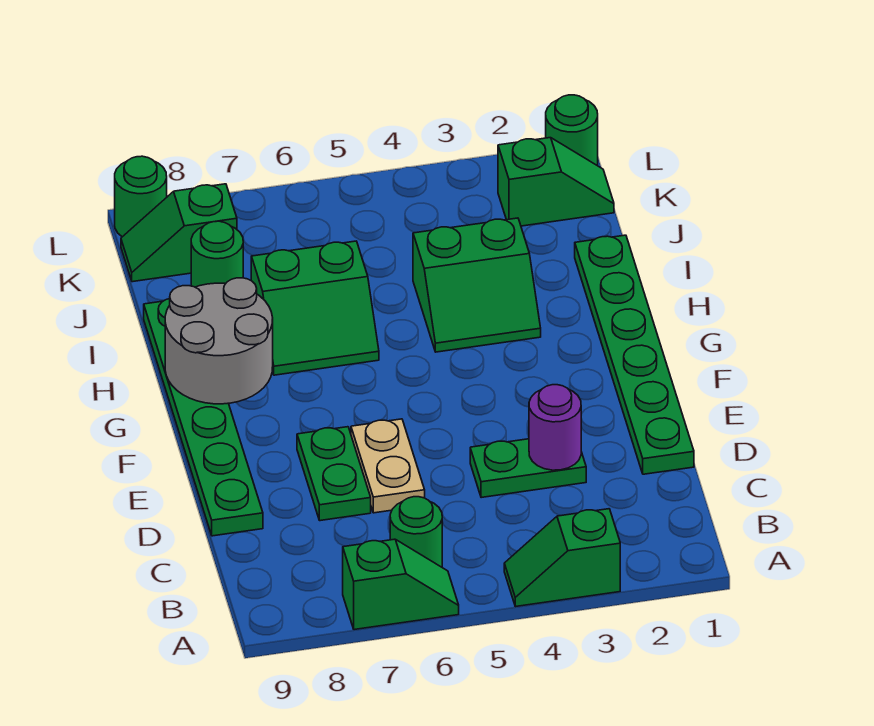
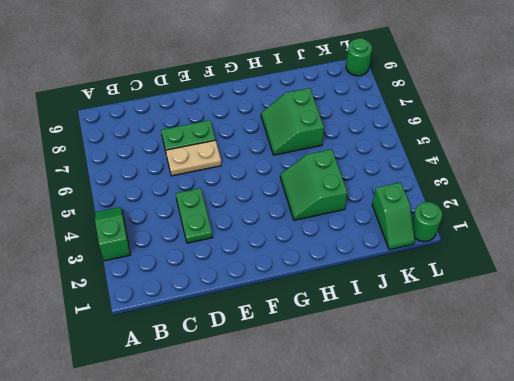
none -> green 1x2 slope [343,539,459,630]
none -> green 1x1 round brick [390,497,442,567]
none -> green 1x6 plate [575,235,694,474]

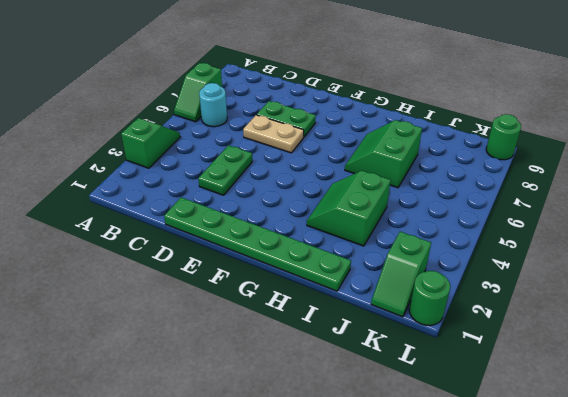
cyan 1x1 round brick [199,83,227,127] -> green 1x1 round brick [390,497,442,567]
none -> green 1x6 plate [144,299,263,536]
none -> green 1x1 round brick [191,221,243,287]
none -> green 1x2 slope [121,184,237,282]

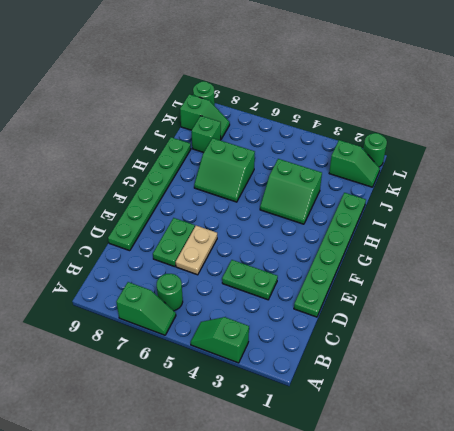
green 1x1 brick [192,116,221,153] -> green 1x1 round brick [191,221,243,287]
green 1x2 slope [180,94,230,139] -> green 1x2 slope turned to [121,184,237,282]
none -> purple 1x1 round brick [529,385,581,470]
none -> grey 2x2 round brick [165,278,273,404]

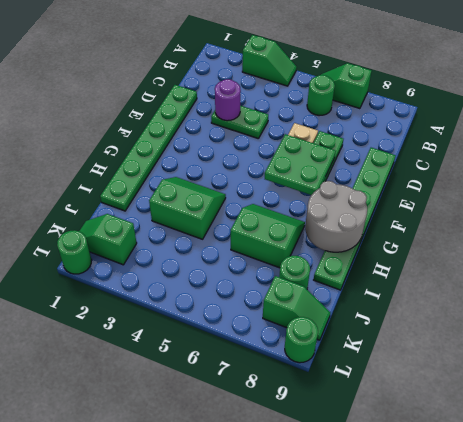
green 2x2 plate [265,134,336,195] -> none

